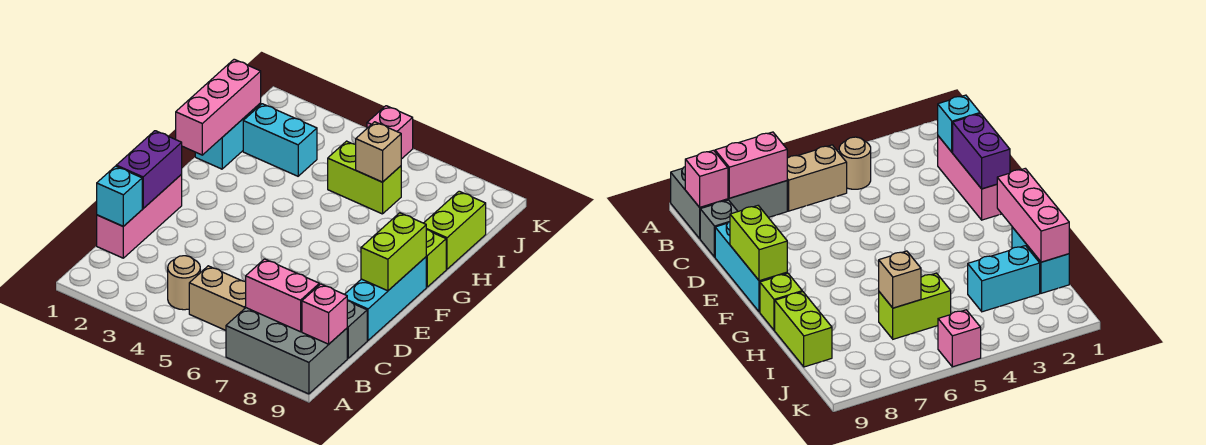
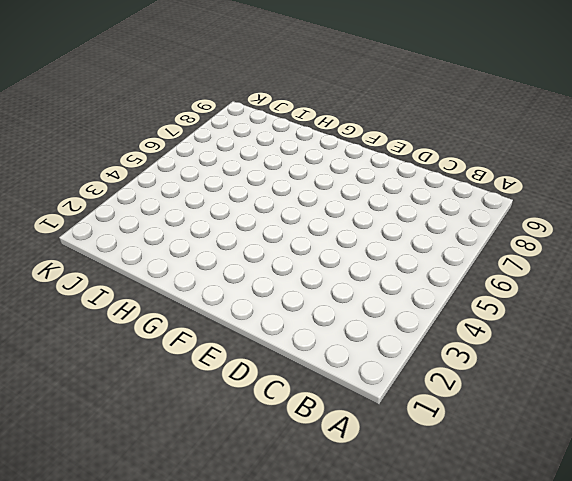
none -> grey 2x3 brick [226,308,347,394]
none -> tan 1x1 round brick [168,256,200,310]
none -> tan 1x2 brick [189,266,246,330]

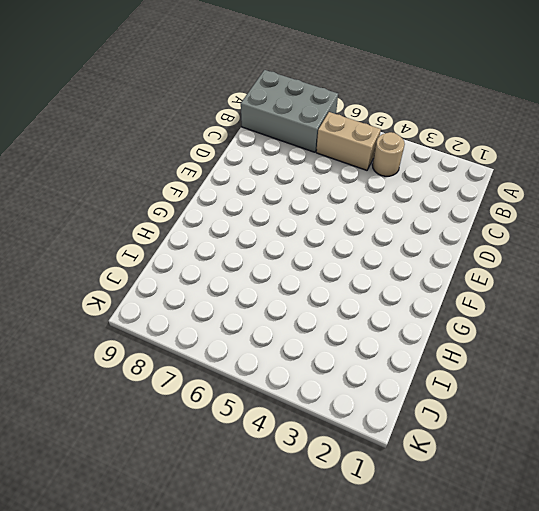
none -> pink 1x3 brick [97,174,182,258]
none -> grey 1x1 brick [347,301,367,358]
none -> cyan 1x3 brick [345,257,426,340]

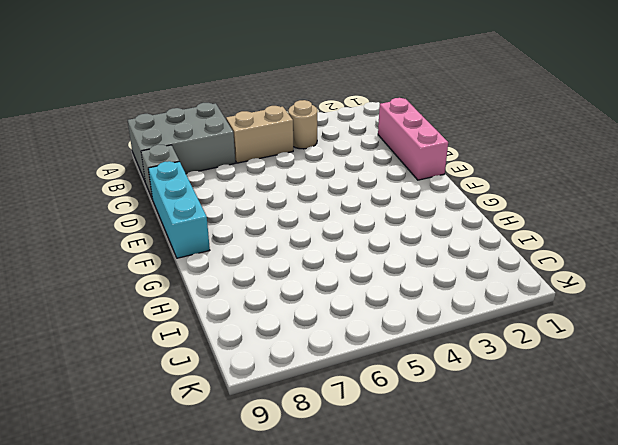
none -> lime 1x1 brick [426,230,446,287]
none -> cyan 1x2 brick [195,103,261,169]
none -> lime 1x2 brick [424,191,486,269]

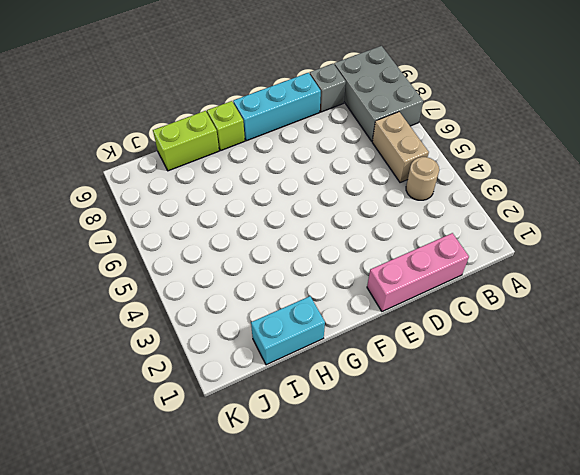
none -> cyan 1x2 brick [243,104,317,176]
none -> lime 1x2 brick [328,141,401,214]
none -> pink 1x1 brick [367,106,413,159]

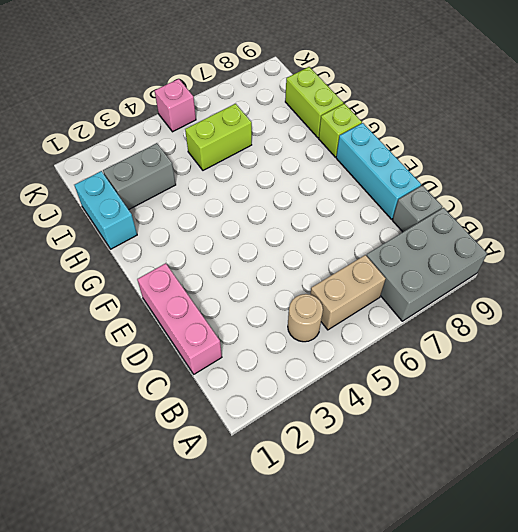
grey 1x2 brick [103,143,176,210] -> cyan 1x2 brick [243,104,317,176]
none -> pink 1x2 brick [246,259,319,332]
none -> pink 1x1 brick [302,284,347,344]
none -> cyan 1x1 brick [97,166,142,226]

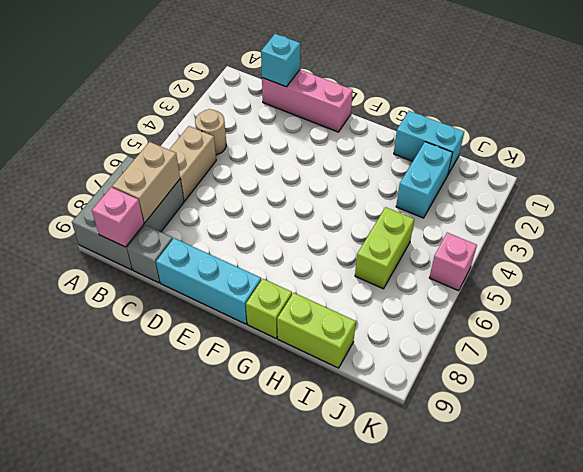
tan 1x2 brick [112,142,180,223] -> pink 1x2 brick [246,259,319,332]
none -> purple 1x2 brick [116,131,182,208]
none -> lime 1x2 brick [361,213,426,291]
none -> pink 1x3 brick [176,59,261,155]

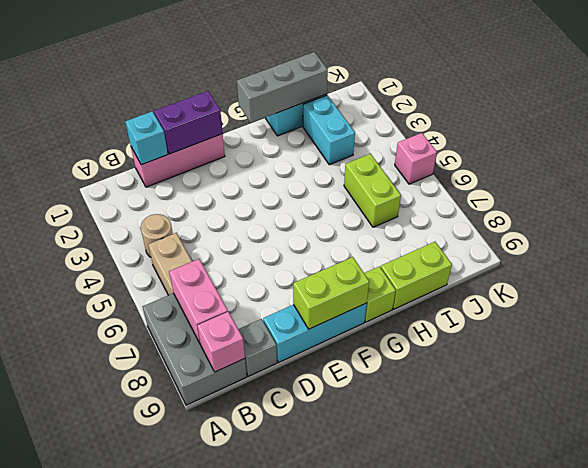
grey 1x3 brick [237,52,328,123] -> pink 1x3 brick [176,59,261,155]
none -> tan 1x1 brick [356,122,401,182]

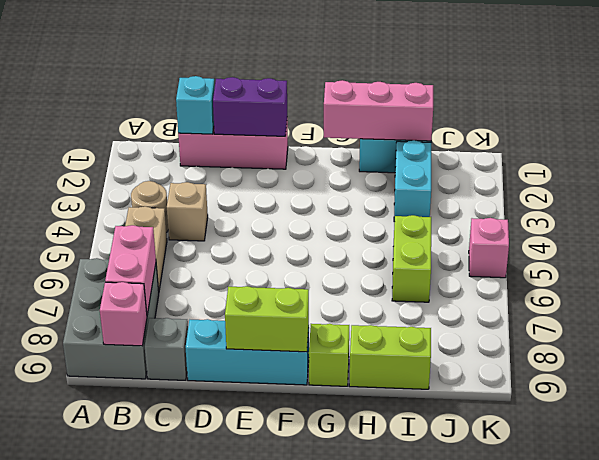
tan 1x1 brick [167,182,208,241] -> tan 1x1 brick moved to [356,122,401,182]

